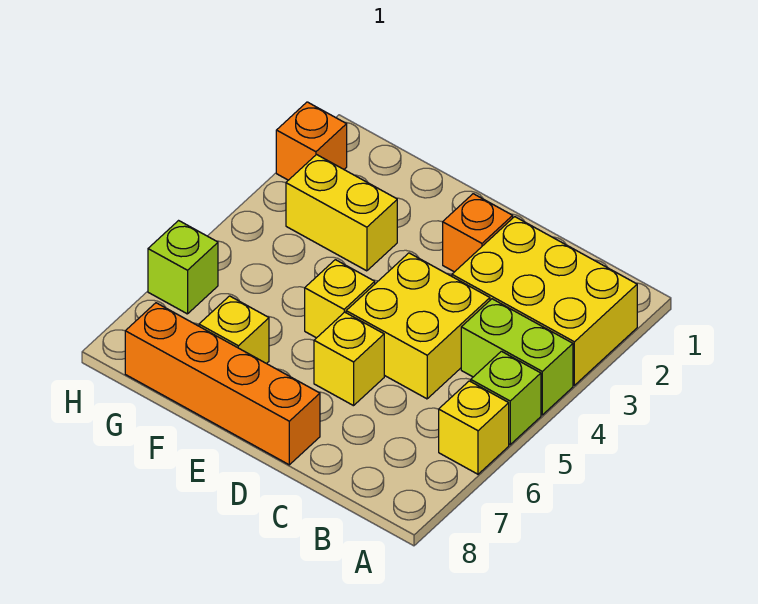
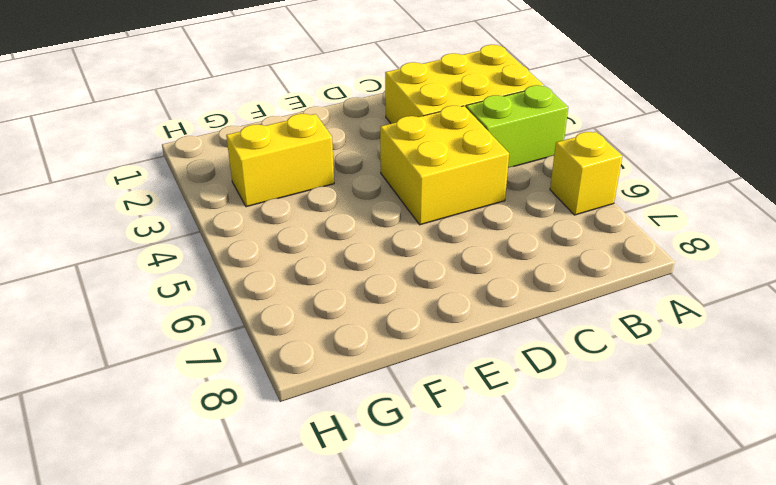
none -> lime 1x1 brick [471,351,541,445]
none -> orange 1x1 brick [443,194,513,272]
none -> yellow 1x1 brick [314,312,384,406]

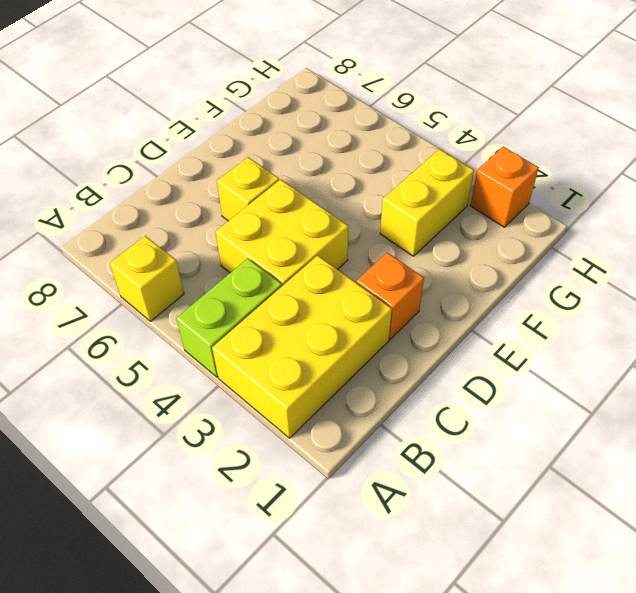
none -> lime 1x1 brick [471,351,541,445]
none -> orange 1x4 brick [125,303,320,465]
none -> yellow 1x1 brick [305,260,375,338]

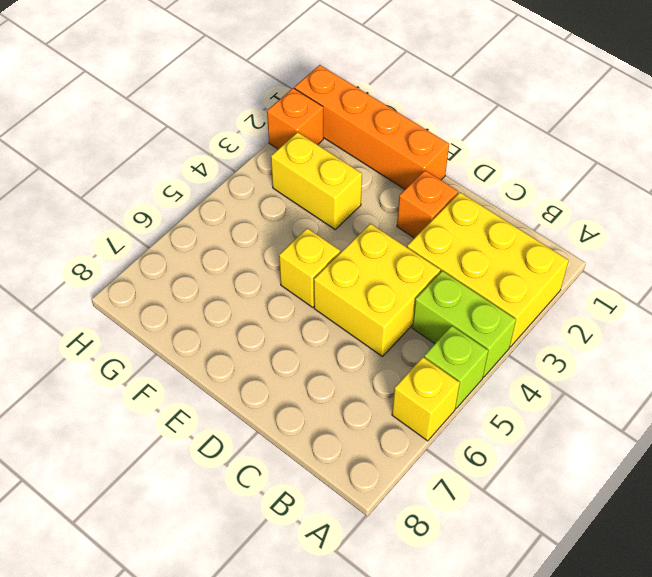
orange 1x4 brick [294,65,449,189] -> orange 1x4 brick moved to [125,303,320,465]
none -> yellow 1x1 brick [314,312,384,406]
none -> yellow 1x1 brick [199,296,269,364]
none -> lime 1x1 brick [148,221,218,314]

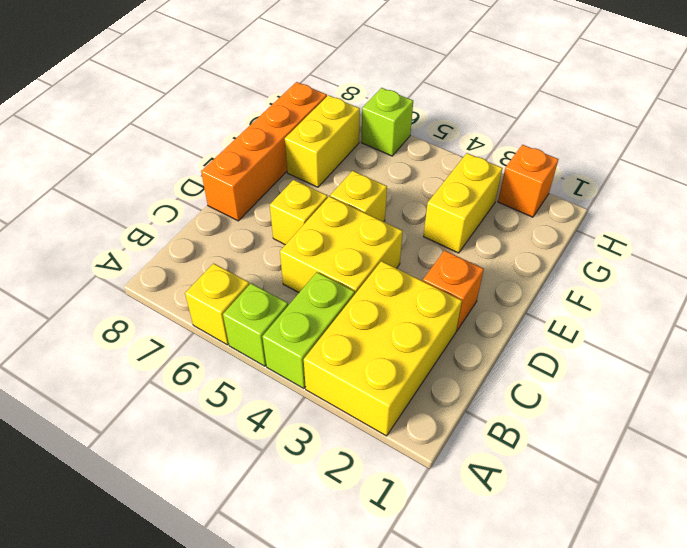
yellow 1x2 brick [285,95,360,187] -> yellow 1x1 brick [199,296,269,364]

